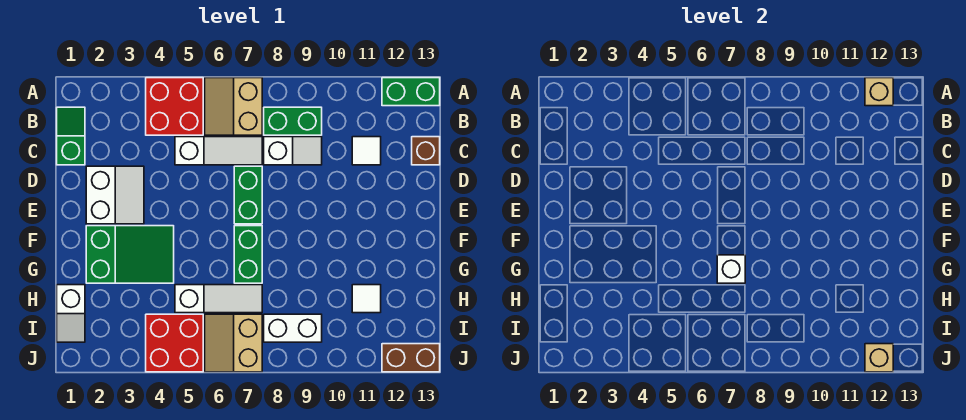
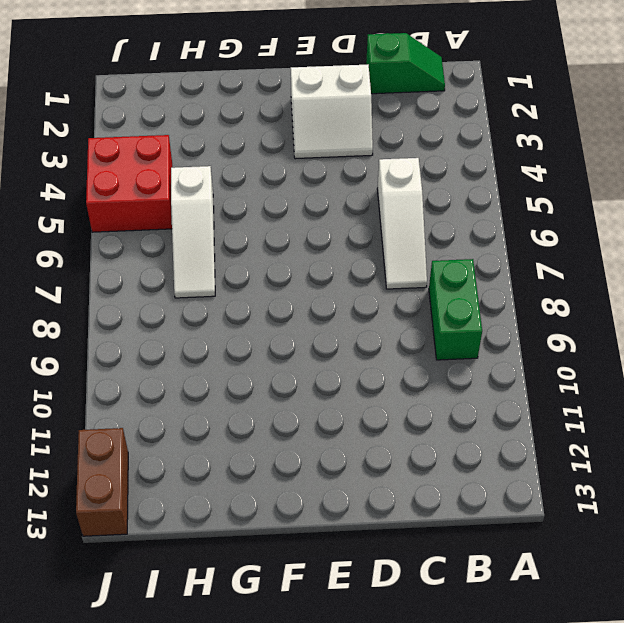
none -> red 2x2 brick [146,78,203,135]
none -> tan 2x2 slope [205,78,262,135]
none -> green 1x2 brick [382,78,440,106]

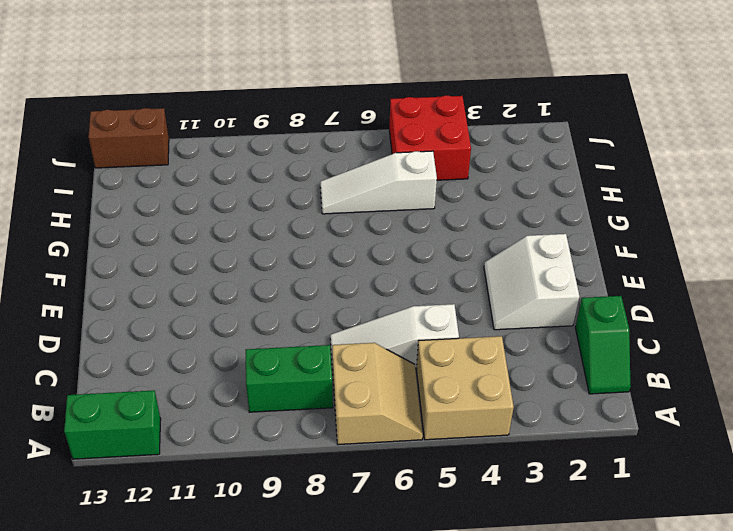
tan 2x2 brick [416,336,514,440] -> red 2x2 brick [146,78,203,135]
none -> white 1x2 slope [264,137,322,165]
none -> white 1x1 tile [352,137,381,165]
none -> brown 1x1 brick [412,137,440,165]

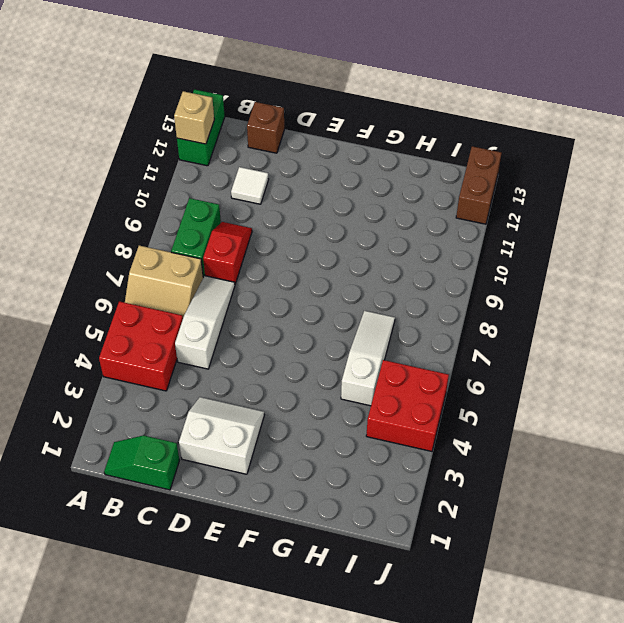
red 1x2 slope [203,222,252,284] -> white 1x2 slope [264,137,322,165]
none -> green 1x2 brick [234,166,262,224]
none -> green 2x3 slope [86,226,174,283]
none -> green 1x2 brick [234,226,262,283]

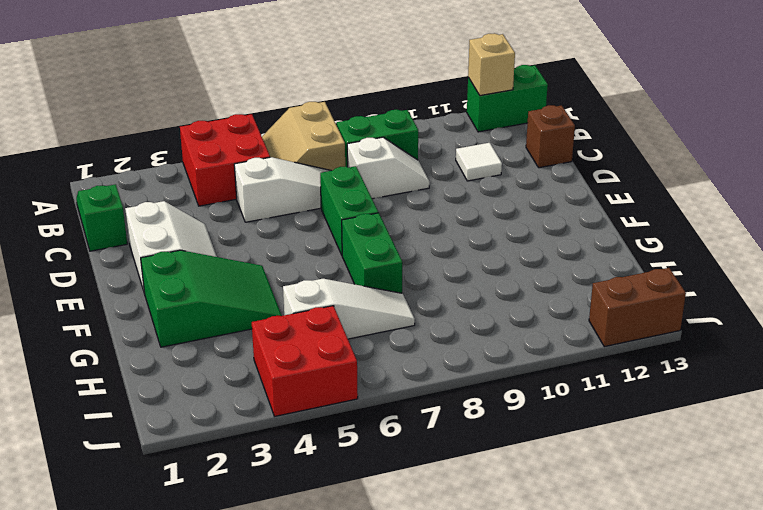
none -> white 1x2 slope [57,285,85,342]
none -> white 1x1 tile [352,285,381,313]
none -> tan 2x2 slope [205,314,262,372]

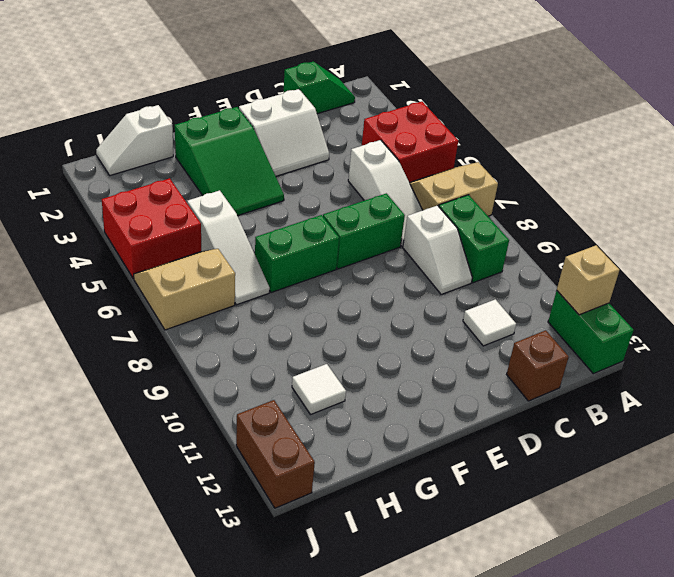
none -> white 1x2 brick [264,314,322,342]
none -> white 1x1 brick [717,255,745,283]
none -> tan 1x1 brick [865,344,893,372]

